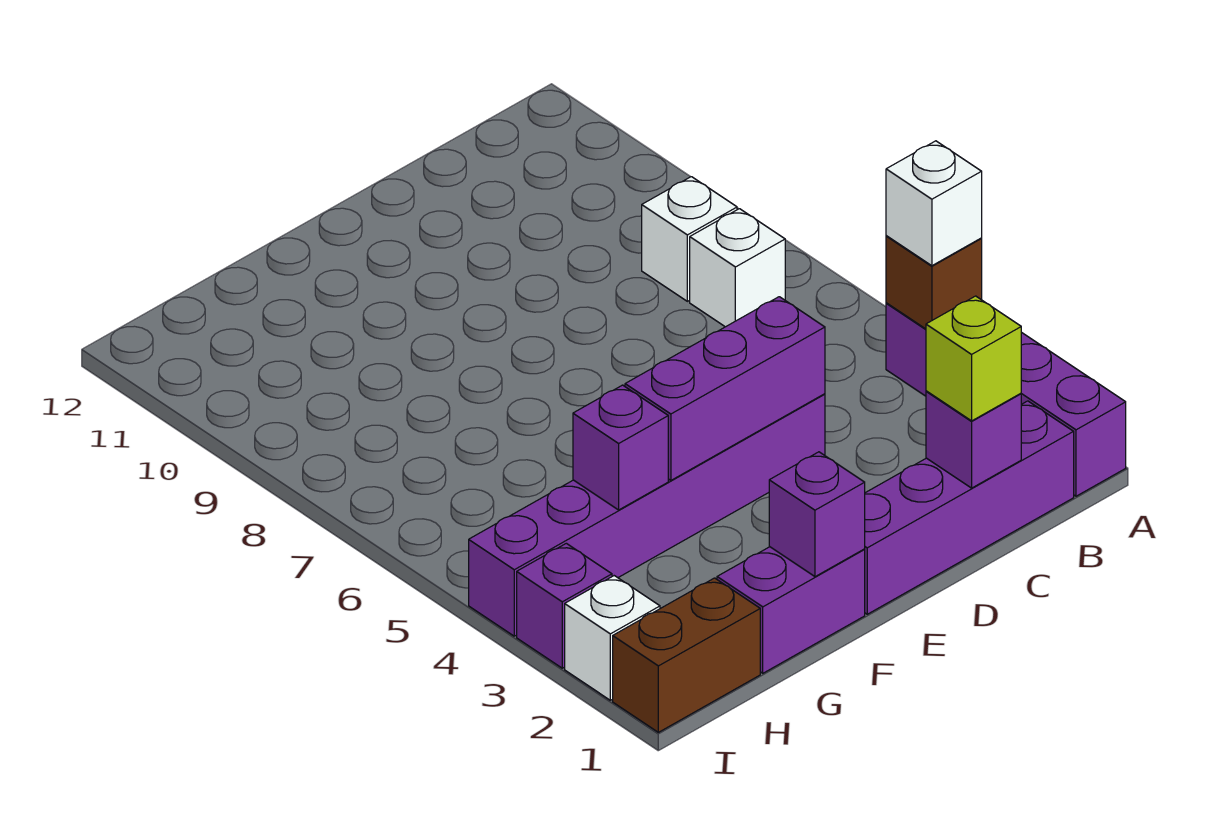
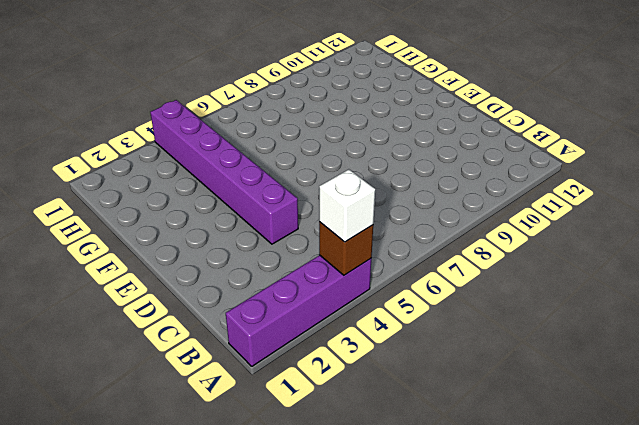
none -> purple 1x4 brick [864,401,1074,614]
none -> white 1x1 brick [690,209,785,327]
none -> white 1x1 brick [642,177,737,301]

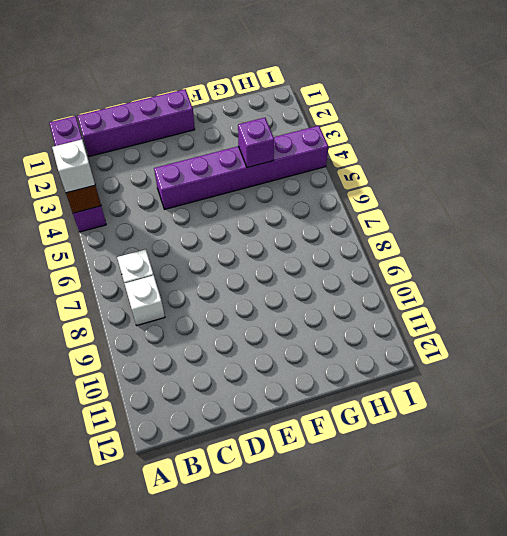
none -> purple 1x2 brick [717,547,865,673]
none -> brown 1x2 brick [613,578,760,732]
none -> white 1x1 brick [565,576,660,700]

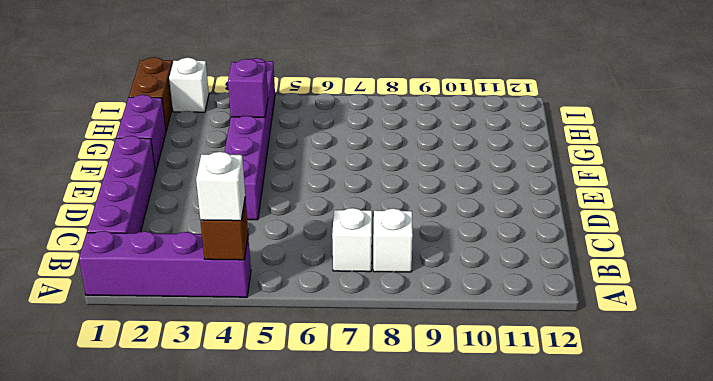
none -> purple 1x1 brick [517,543,612,668]
none -> purple 1x1 brick [926,391,1021,488]
none -> purple 1x3 brick [625,297,825,480]

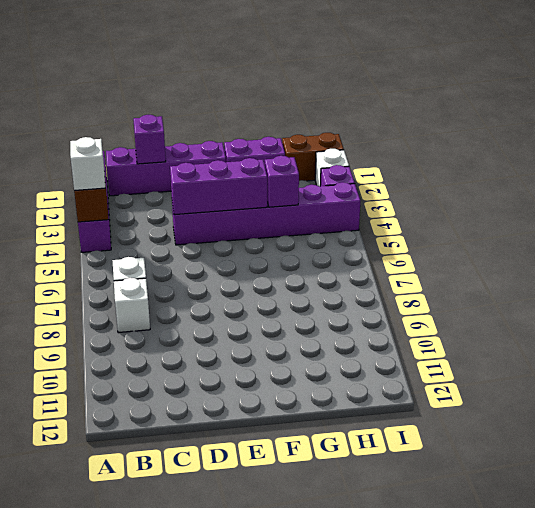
none -> purple 1x1 brick [769,452,865,577]
none -> lime 1x1 brick [926,296,1021,421]

